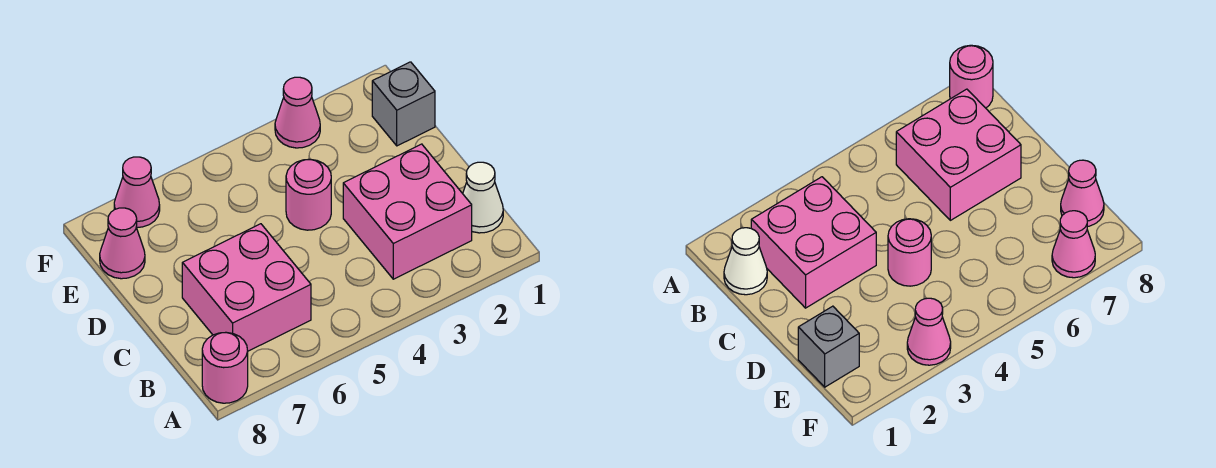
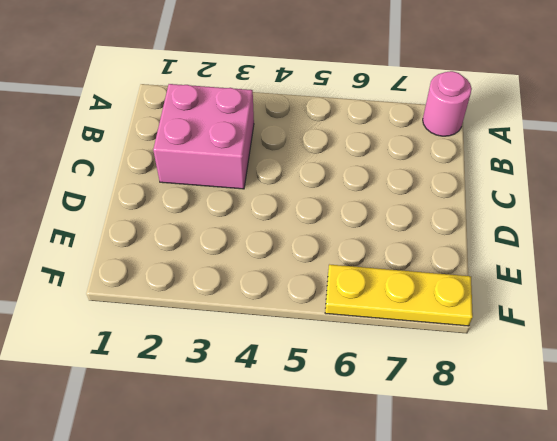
yellow 1x3 plate [325,264,473,326] -> pink 1x1 cone [114,157,160,227]
none -> white 1x1 cone [463,162,503,233]
none -> pink 2x2 brick [182,224,311,351]

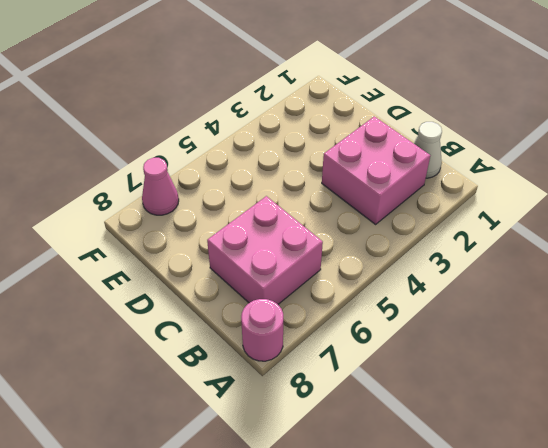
none -> pink 1x1 round brick [286,159,331,230]
none -> grey 1x1 brick [372,62,435,146]

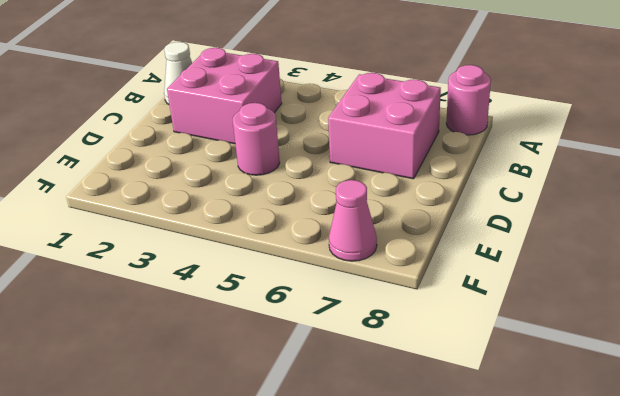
none -> grey 1x1 brick [372,62,435,146]
none -> pink 1x1 cone [100,208,145,279]

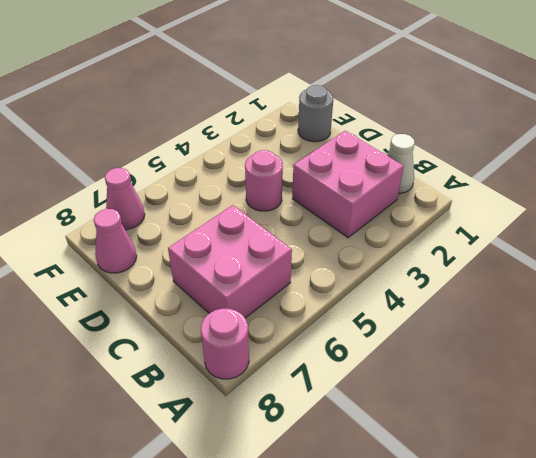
grey 1x1 round brick [298,85,333,142] -> grey 1x1 brick [372,62,435,146]
none -> pink 1x1 cone [275,77,320,148]

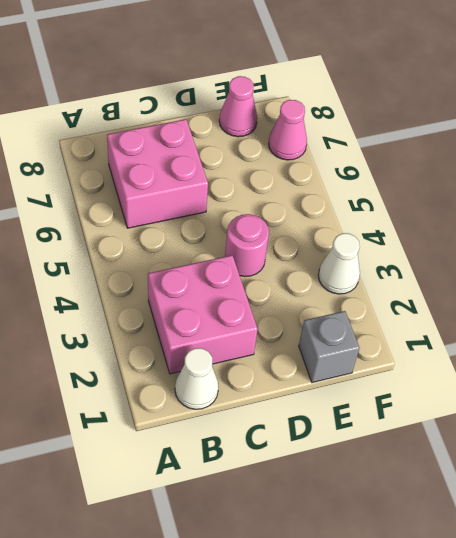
white 1x1 cone [318,233,360,294] -> pink 1x1 cone [275,77,320,148]
none -> pink 1x1 round brick [202,333,248,403]

